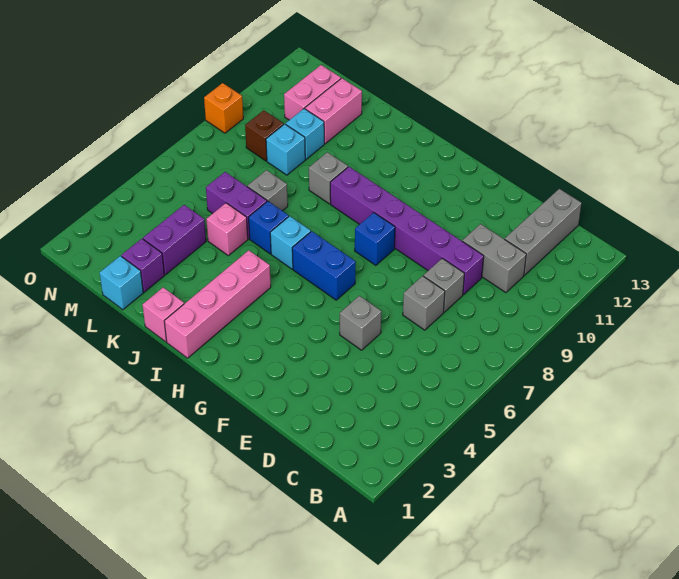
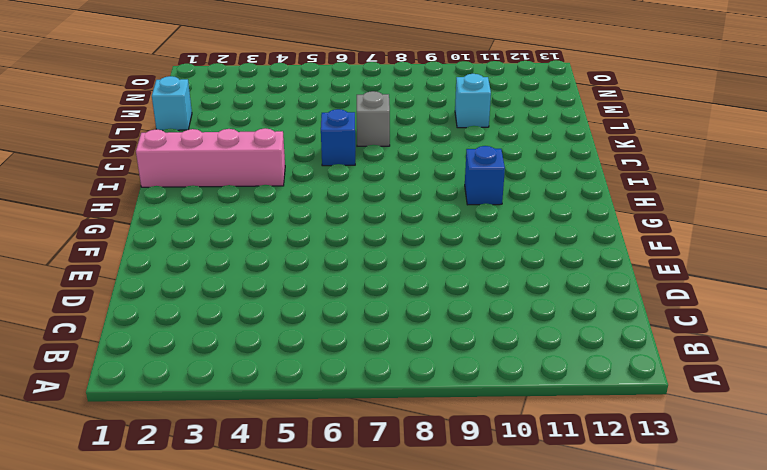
blue 1x1 brick [465,146,505,205] -> blue 1x1 brick moved to [355,213,395,265]
none -> grey 1x2 brick [462,224,526,293]
none -> grey 1x3 brick [505,189,581,275]
none -> grey 1x1 brick [403,276,445,330]

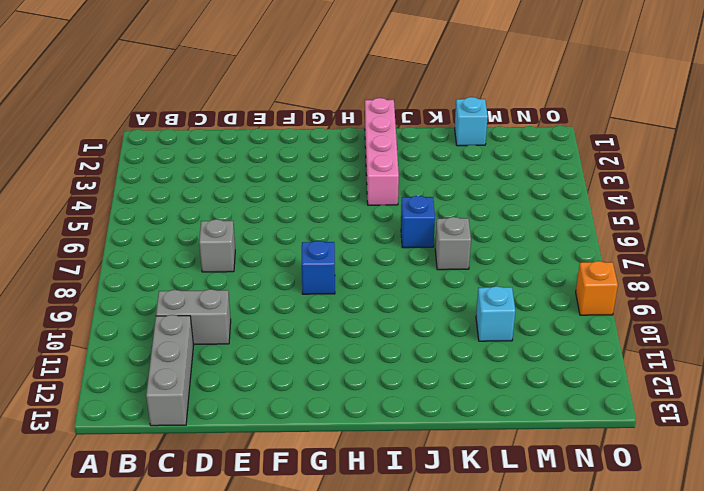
none -> grey 1x1 brick [424,258,464,312]
none -> purple 1x6 brick [330,167,484,294]
none -> grey 1x1 brick [340,296,381,350]

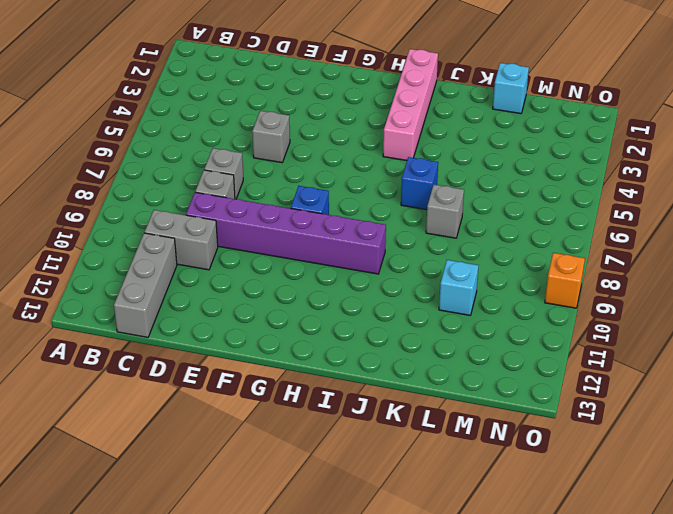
none -> blue 1x2 brick [292,231,356,300]
none -> cyan 1x1 brick [270,216,311,269]
none -> pink 1x1 brick [143,287,184,342]

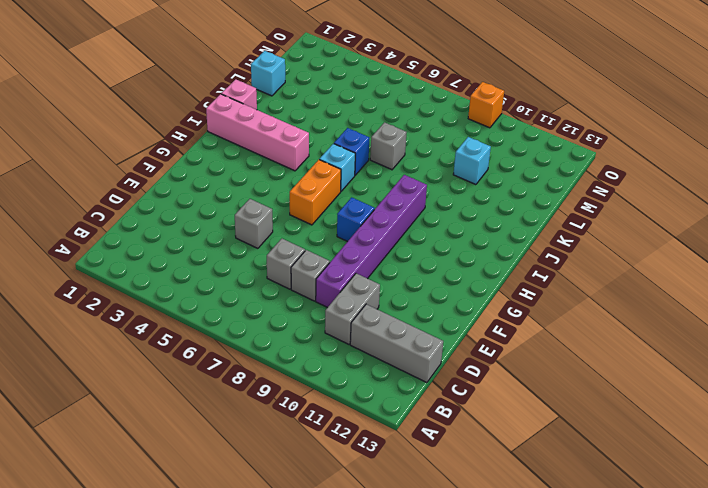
orange 1x2 brick [290,160,341,225] -> blue 1x2 brick [292,231,356,300]
none -> grey 1x1 brick [309,152,348,204]
none -> pink 1x1 brick [206,203,248,256]
none -> purple 1x2 brick [206,172,267,239]

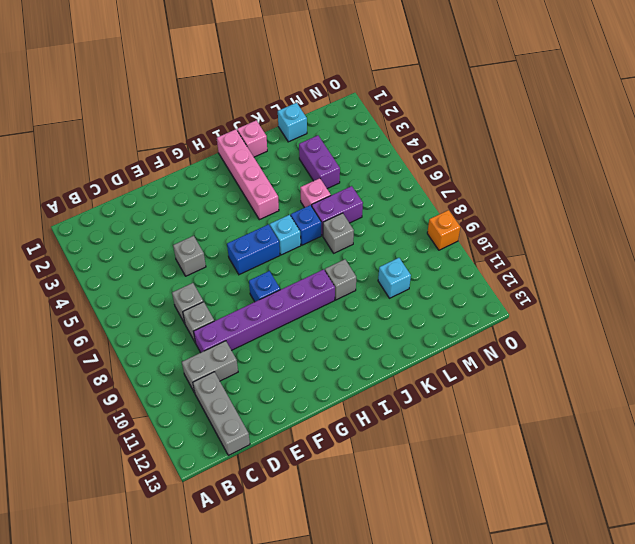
none -> purple 1x1 brick [121,239,165,292]
none -> cyan 1x1 brick [266,124,305,175]
none -> pink 1x2 brick [305,78,362,144]

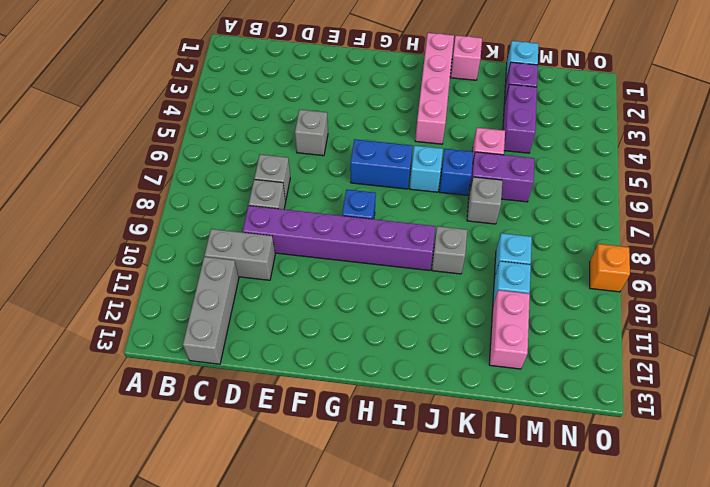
none -> brown 1x1 brick [245,110,284,161]
none -> pink 1x2 brick [284,65,341,120]

